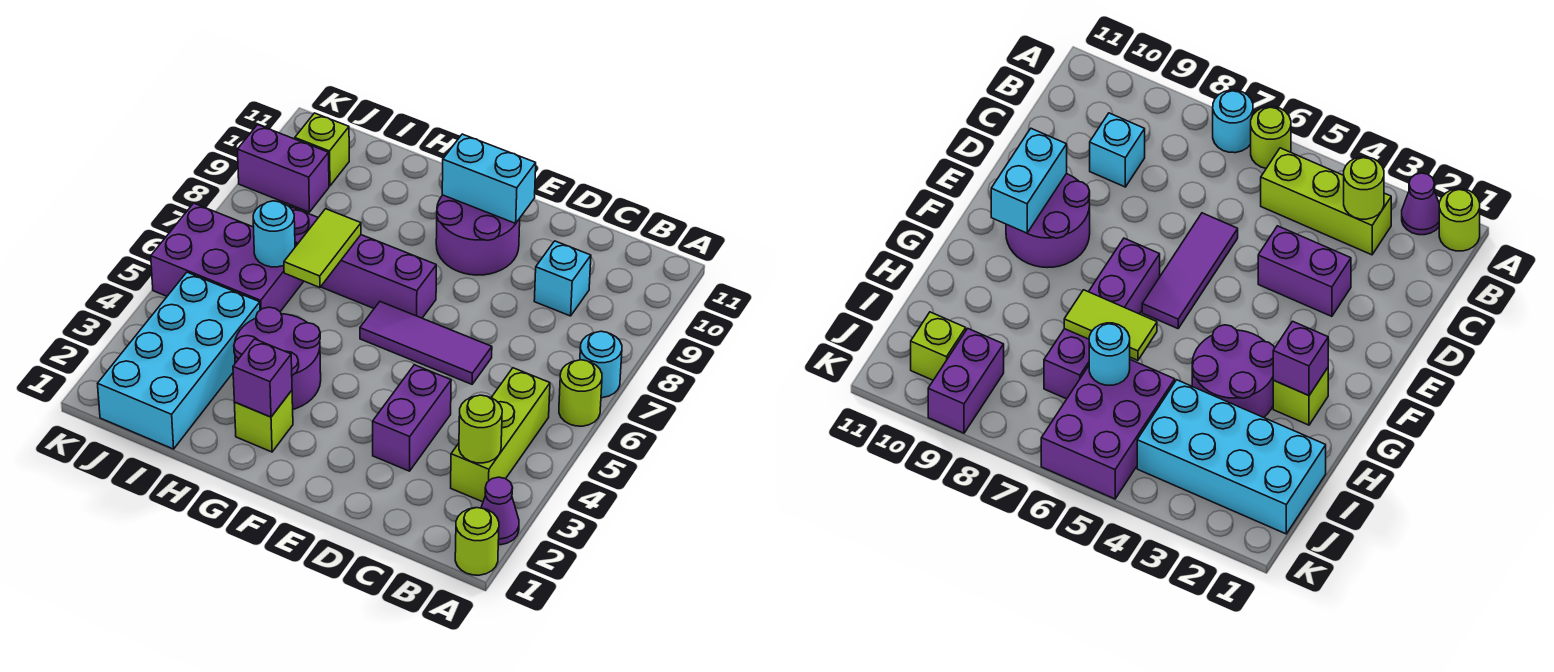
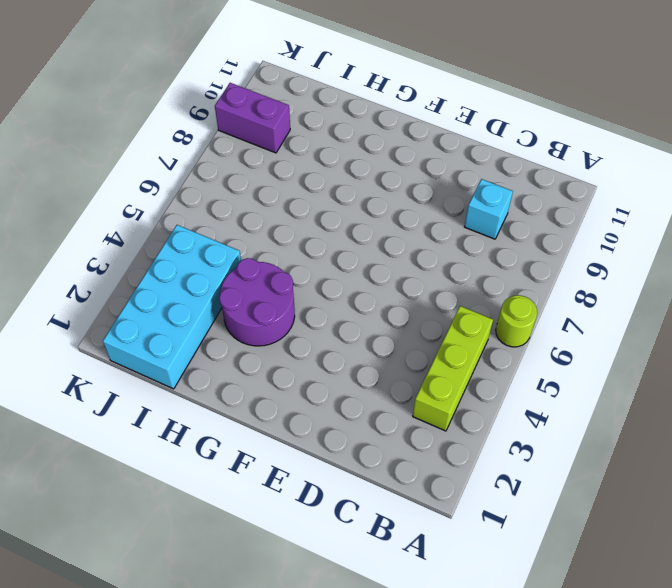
none -> lime 1x1 round brick [455,508,499,575]
none -> purple 1x1 cone [481,477,519,545]
none -> cyan 1x1 round brick [580,331,622,398]

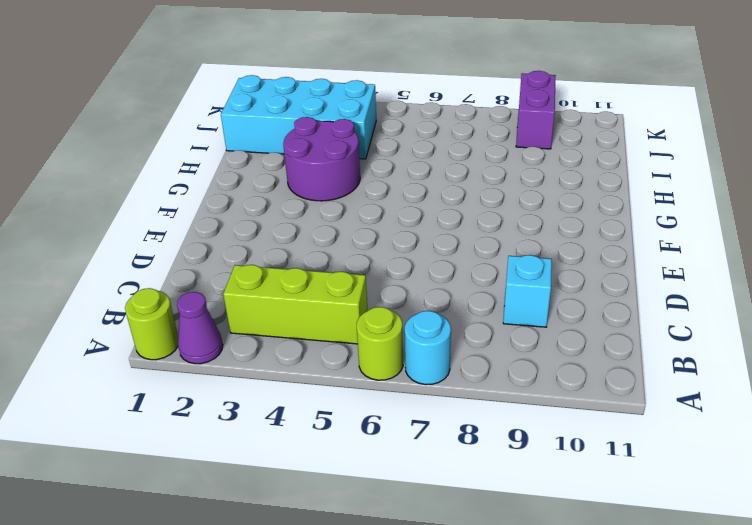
none -> purple 1x2 brick [373,365,451,471]
none -> purple 1x3 tile [360,302,492,384]
none -> purple 2x2 round brick [436,195,520,275]

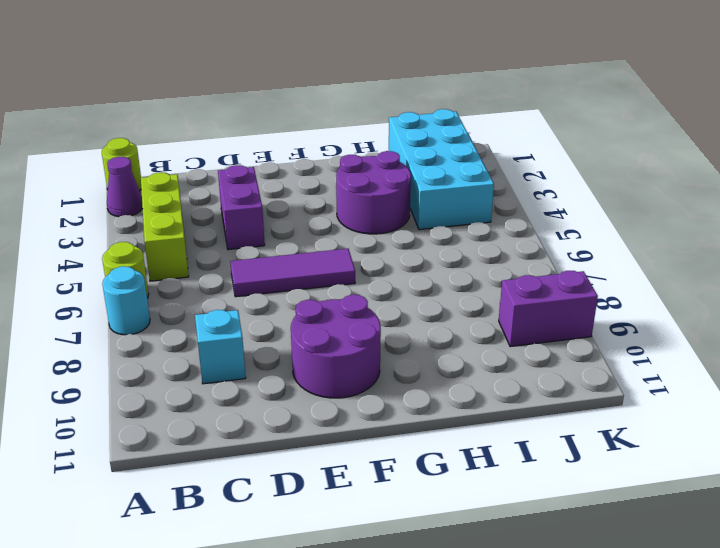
none -> purple 1x4 brick [289,206,436,318]
none -> lime 1x1 brick [234,390,293,452]
none -> purple 2x3 brick [151,203,303,311]

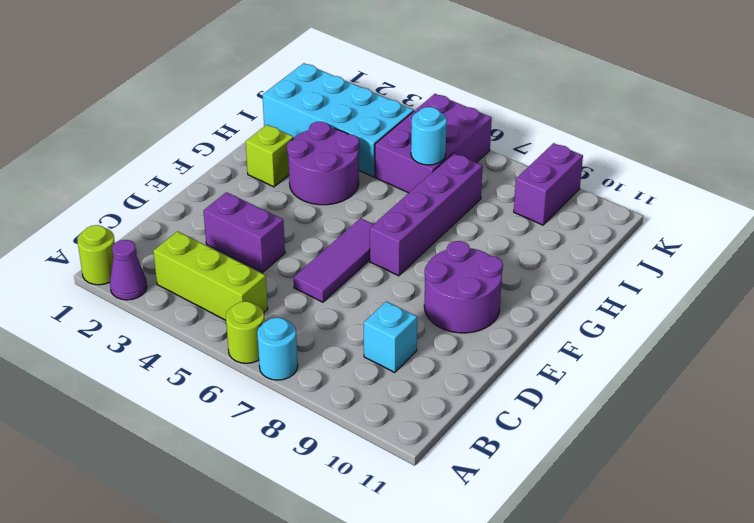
none -> lime 1x1 brick [295,113,349,186]
none -> lime 1x1 round brick [459,395,502,463]
none -> cyan 1x2 brick [442,134,536,223]

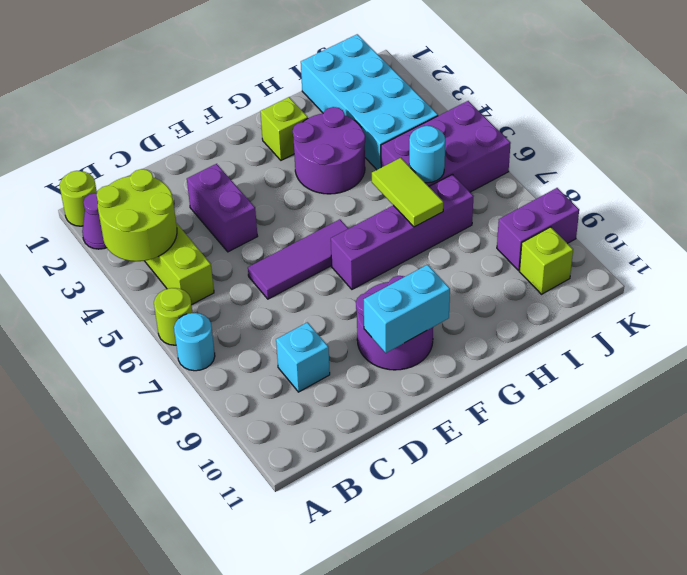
lime 2x2 round brick [97,169,177,261] -> lime 1x1 round brick [459,395,502,463]
none -> purple 1x1 brick [233,339,292,417]

